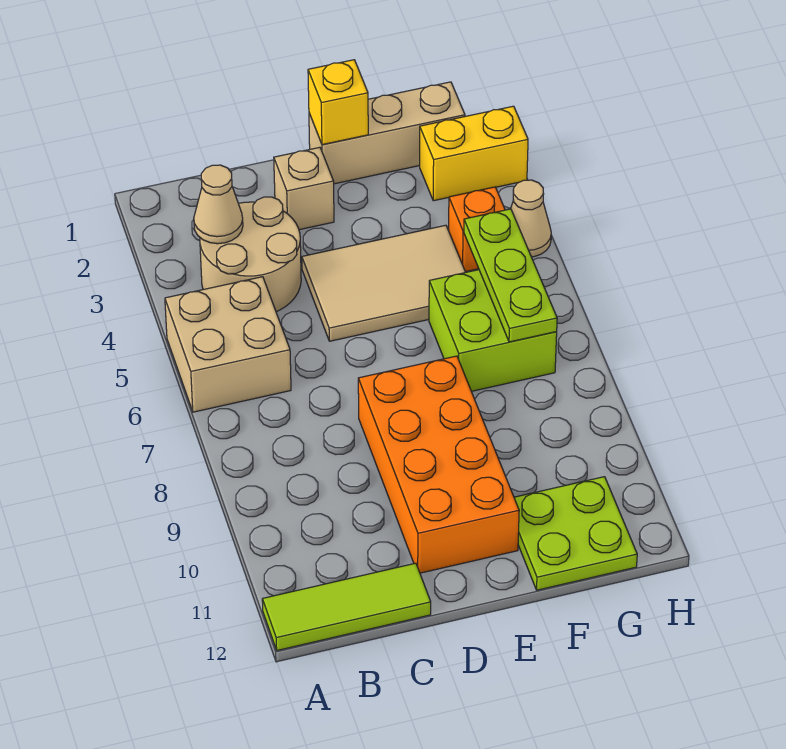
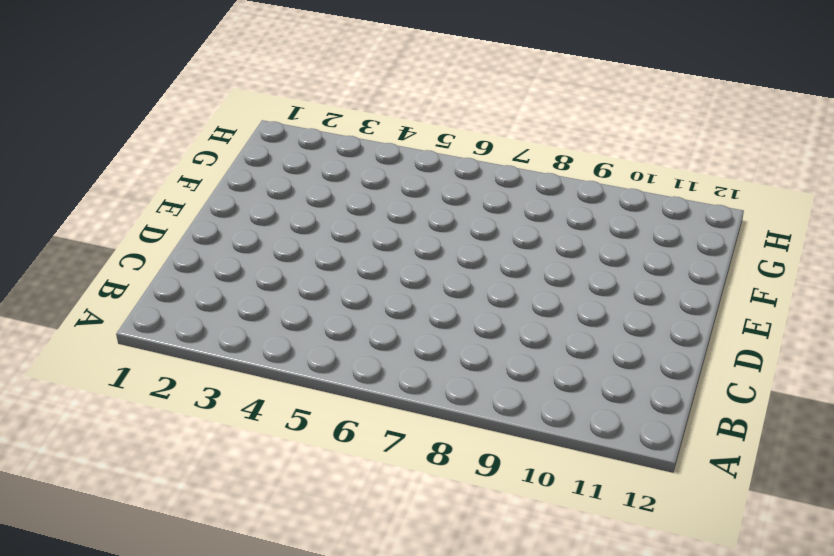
none -> tan 2x2 brick [165,277,291,412]
none -> lime 1x3 tile [262,563,431,650]
none -> tan 2x2 round brick [200,197,301,312]

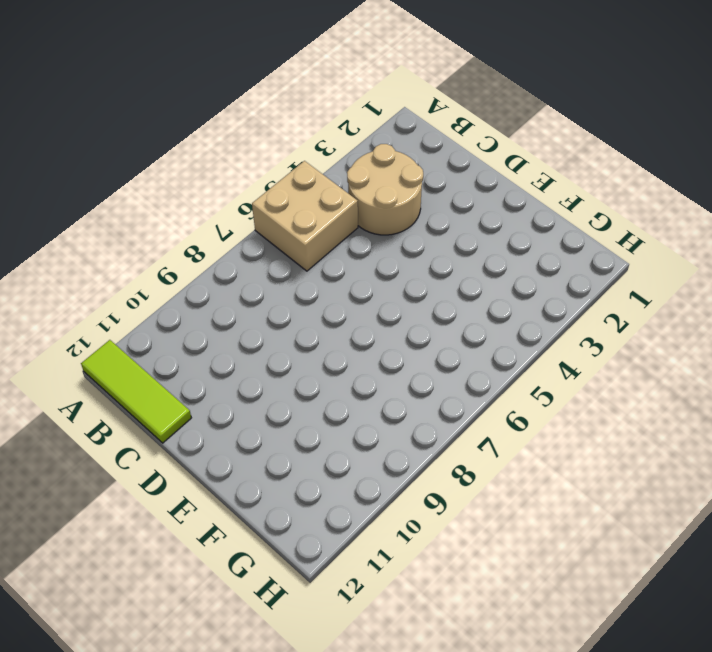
none -> tan 1x1 brick [274,147,334,230]
none -> tan 2x3 tile [302,225,466,341]
none -> orange 2x4 brick [358,356,519,573]

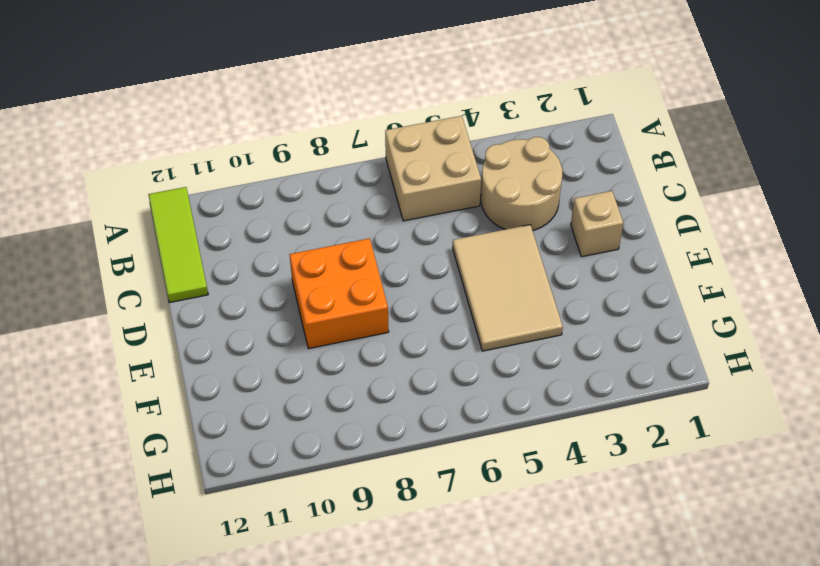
orange 2x2 brick [289,238,389,349] -> orange 2x4 brick [358,356,519,573]
none -> tan 1x3 brick [309,82,465,184]
none -> lime 2x2 brick [429,270,557,391]
none -> lime 2x2 plate [514,477,637,590]

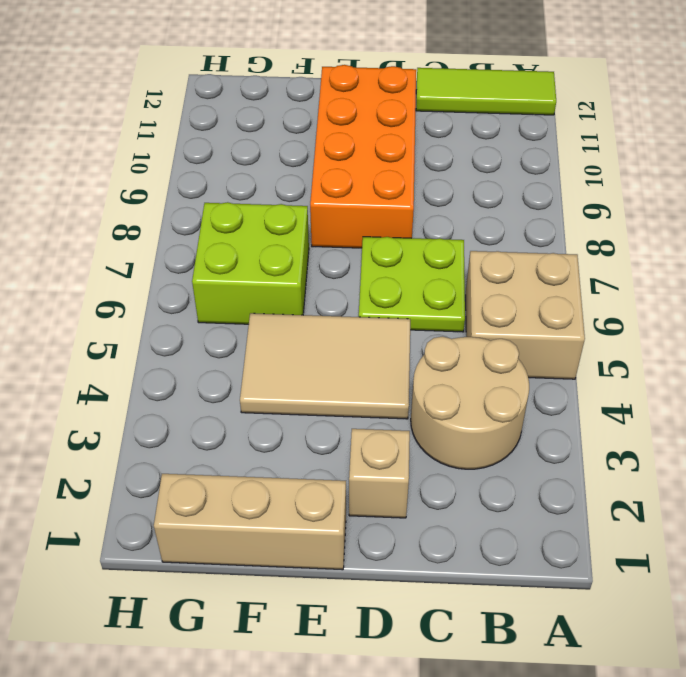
lime 2x2 plate [359,237,465,332] -> lime 2x2 plate moved to [514,477,637,590]
none -> yellow 1x2 brick [420,106,528,201]
none -> orange 1x1 brick [449,187,505,272]
none -> tan 1x1 cone [511,180,551,257]

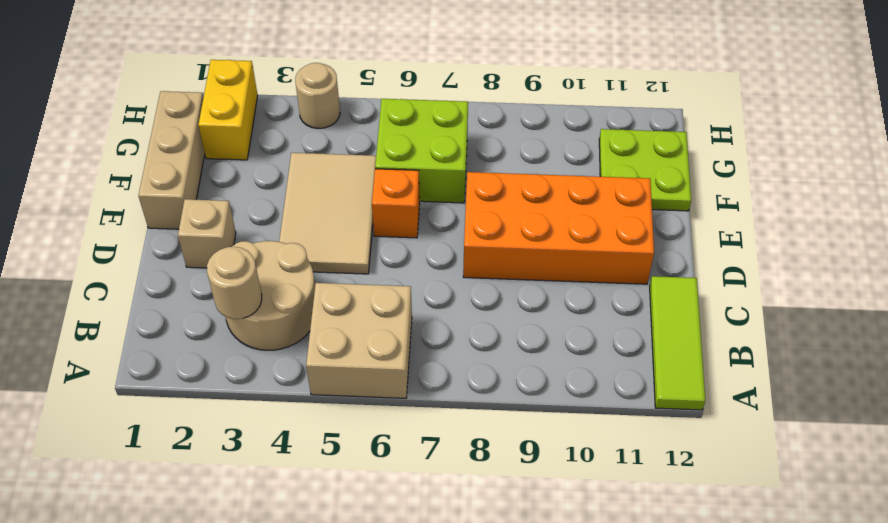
tan 1x1 round brick [207,247,262,319] -> tan 1x1 cone [194,165,243,244]
orange 1x1 brick [372,169,420,238] -> orange 1x1 brick moved to [449,187,505,272]
tan 1x1 round brick [295,63,340,129] -> tan 1x1 cone [511,180,551,257]
none -> yellow 1x1 brick [308,60,368,145]
none -> lime 1x3 plate [464,209,557,342]

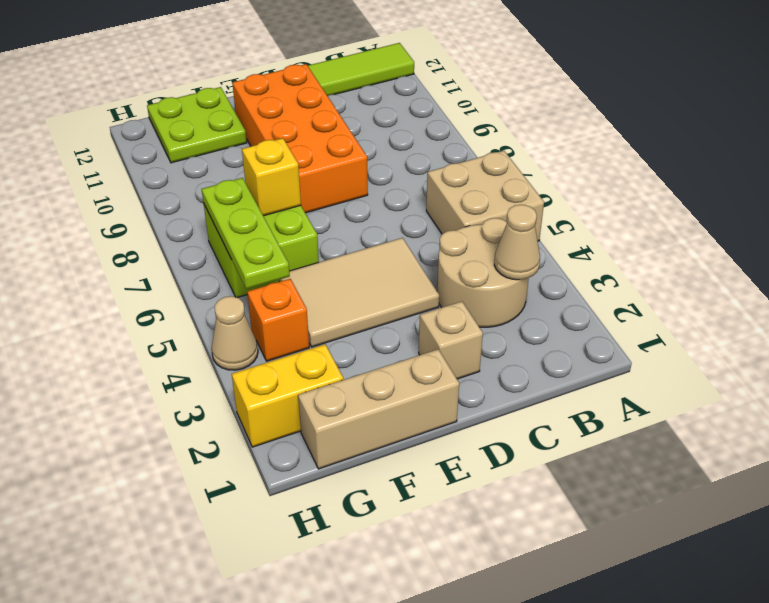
yellow 1x1 brick [242,138,301,216] -> yellow 1x1 brick moved to [308,60,368,145]

